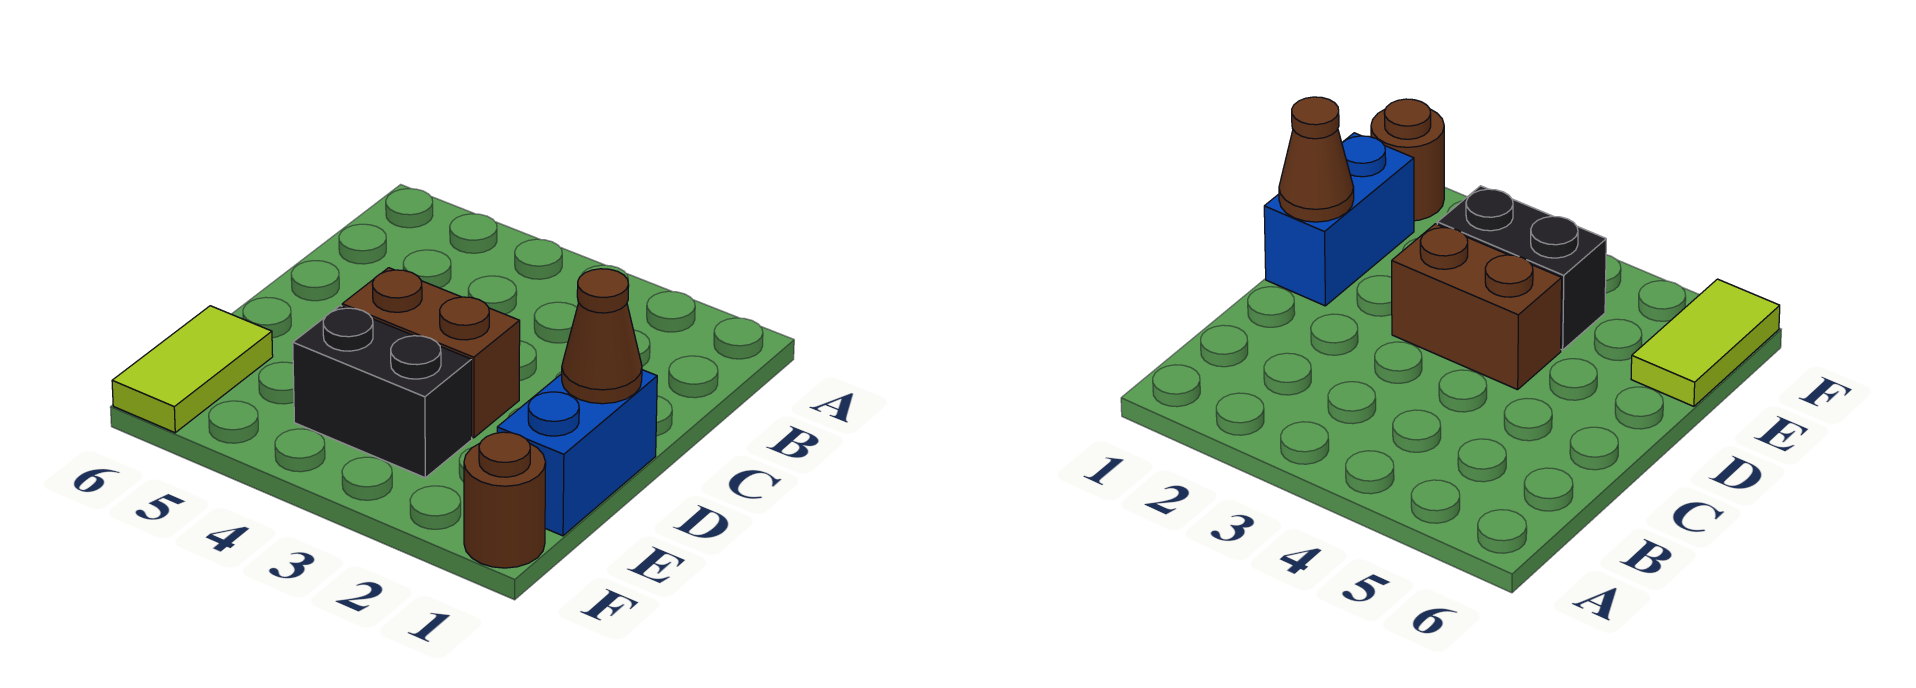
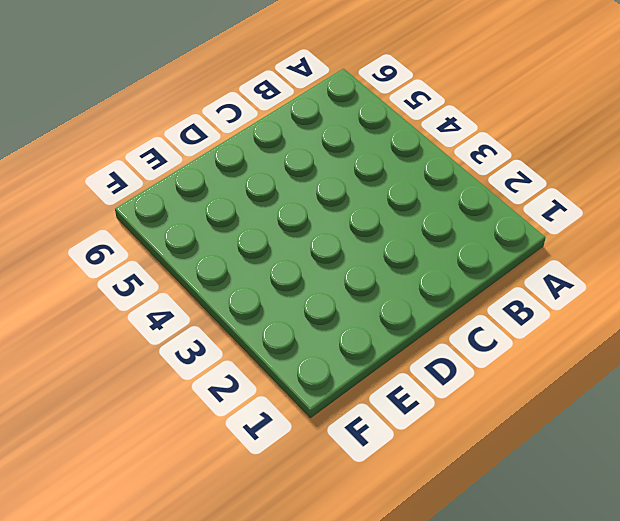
none -> blue 1x2 brick [497,370,657,536]
none -> brown 1x2 brick [342,268,520,438]

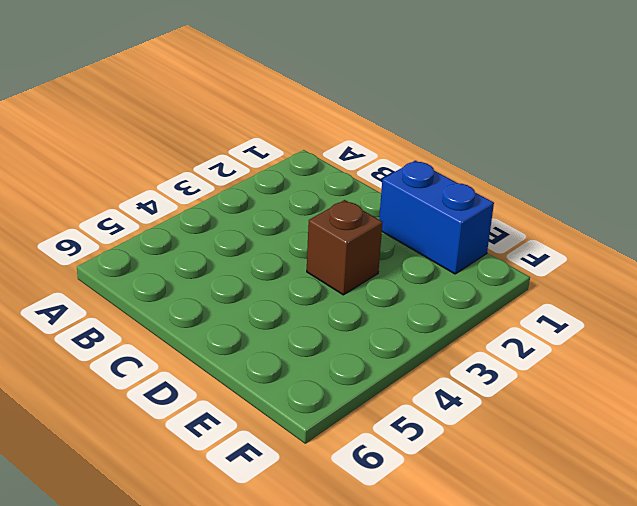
brown 1x1 brick [307,200,383,295] -> brown 1x2 brick [342,268,520,438]
none -> black 1x2 brick [293,306,472,478]
none -> lime 1x2 tile [112,306,273,433]

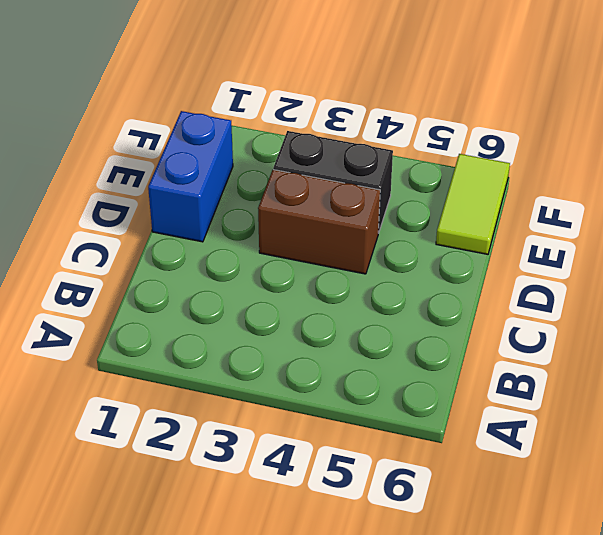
none -> brown 1x1 round brick [464,432,546,568]
none -> brown 1x1 cone [562,269,642,404]

